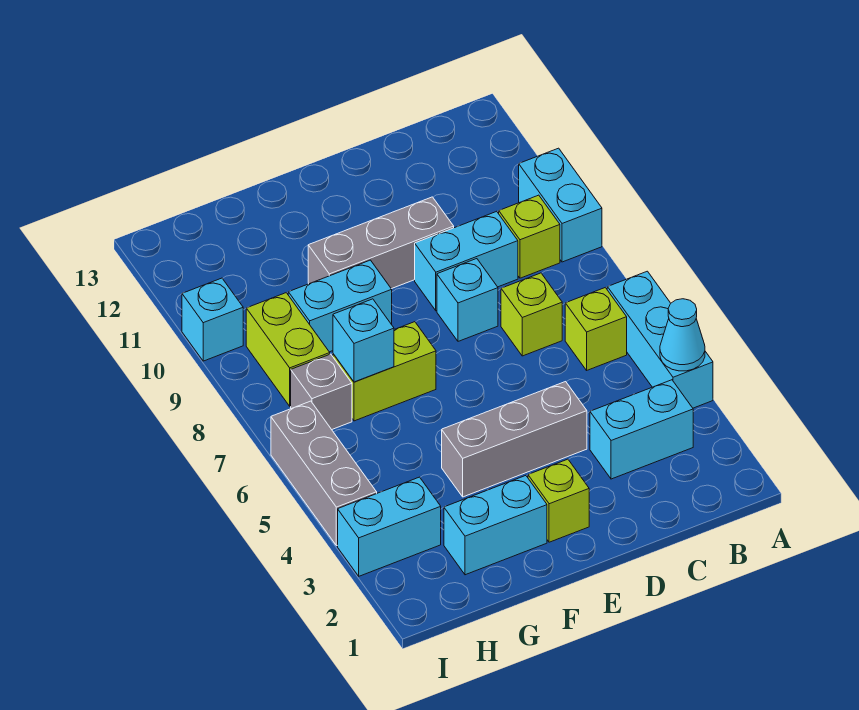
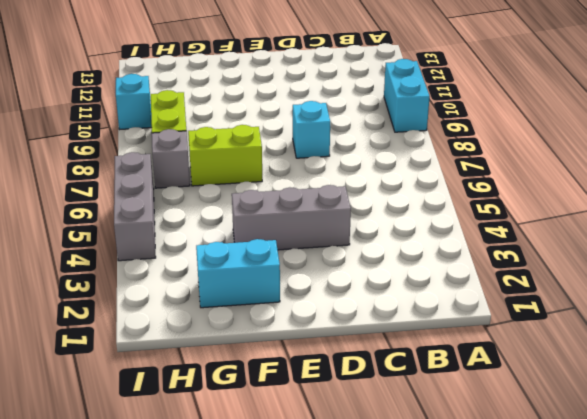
none -> cyan 1x3 brick [607,271,713,408]
none -> cyan 1x2 brick [590,380,693,479]
none -> lime 1x1 brick [565,288,627,370]

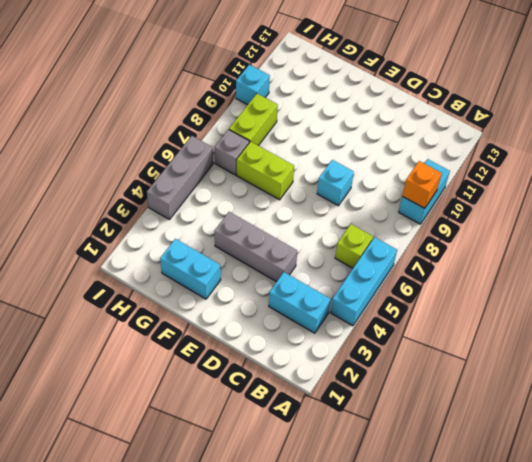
orange 1x1 brick [402,161,442,208] -> none
none -> lime 1x1 brick [499,195,560,278]
none -> lime 1x1 brick [501,273,562,356]
none -> cyan 1x2 brick [415,211,518,311]

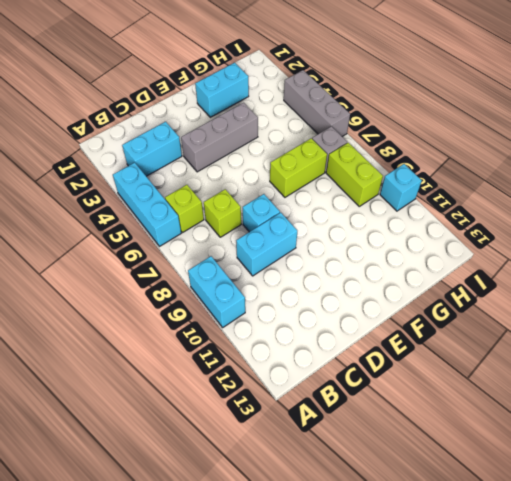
none -> lime 1x1 brick [499,195,560,278]
none -> grey 1x3 brick [308,197,454,289]
none -> lime 1x1 brick [528,459,589,542]

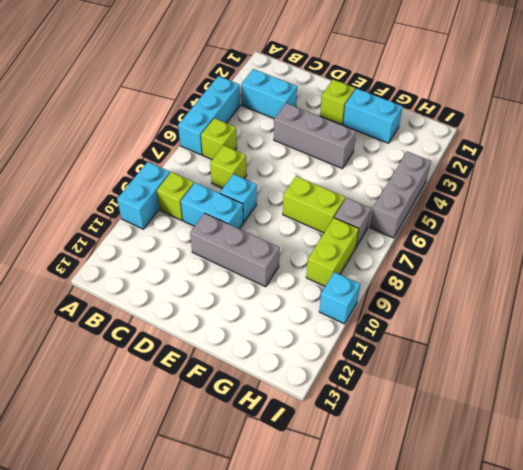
none -> cyan 1x2 brick [288,260,392,352]
none -> cyan 1x2 brick [338,477,441,576]
none -> cyan 1x1 cone [660,299,705,371]

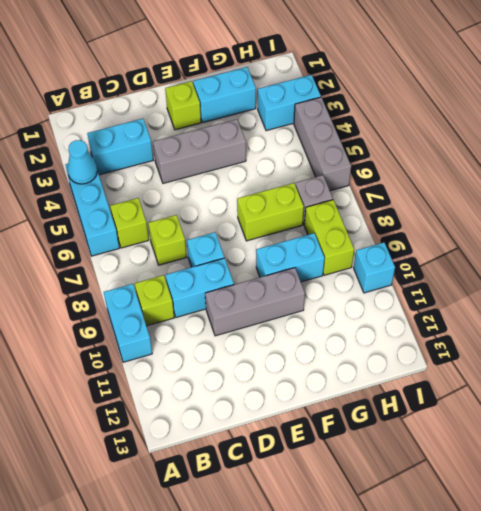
none -> cyan 1x1 brick [333,299,394,382]

